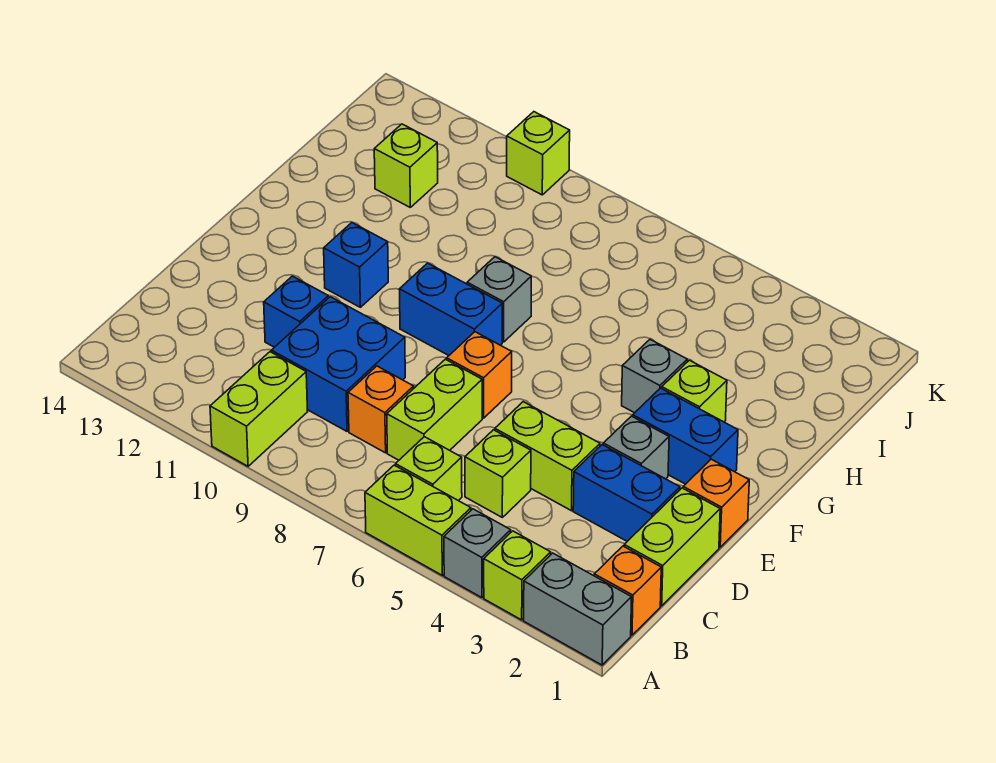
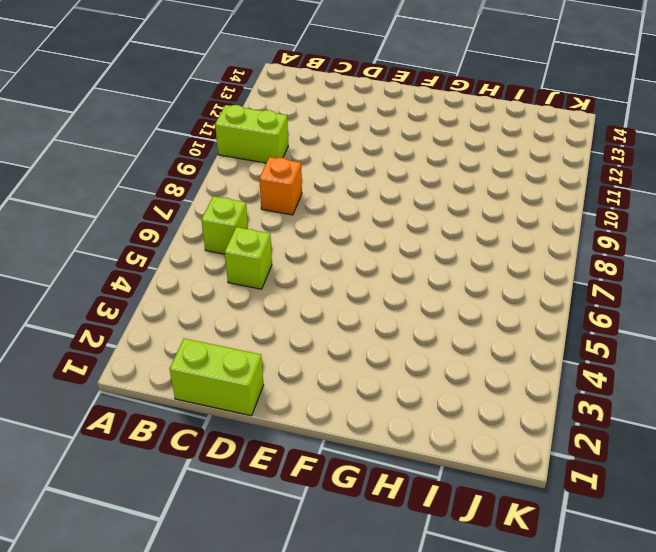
none -> grey 1x2 brick [524,553,632,665]
none -> lime 1x1 brick [484,531,551,620]
none -> grey 1x1 brick [444,509,511,598]

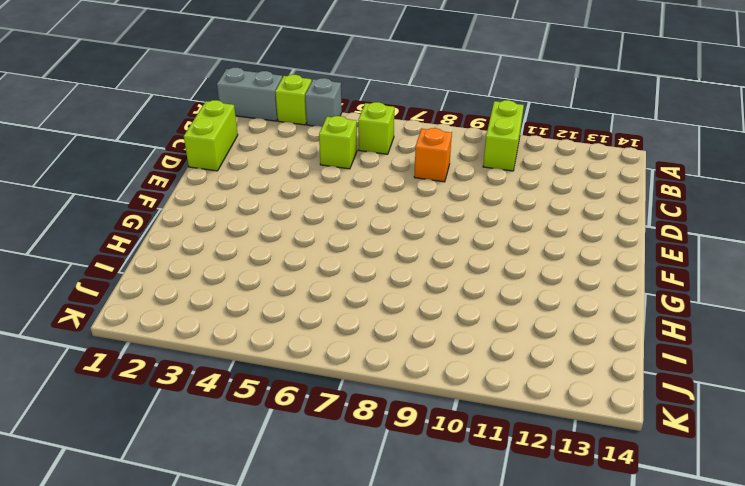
none -> lime 1x2 brick [365,465,471,575]
none -> orange 1x1 brick [594,546,661,635]
none -> lime 1x2 brick [387,359,482,460]

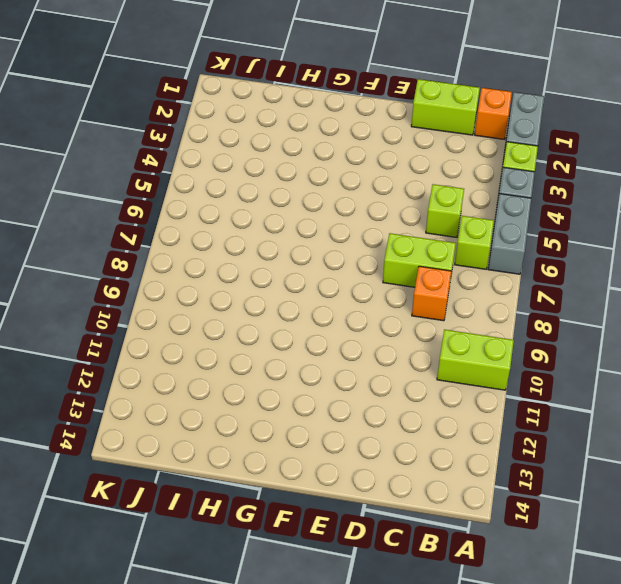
grey 1x2 brick [488,194,531,274] -> lime 1x2 brick [365,465,471,575]
none -> blue 2x2 brick [271,297,405,431]
none -> blue 1x2 brick [573,445,680,541]
none -> lime 1x2 brick [495,402,600,511]

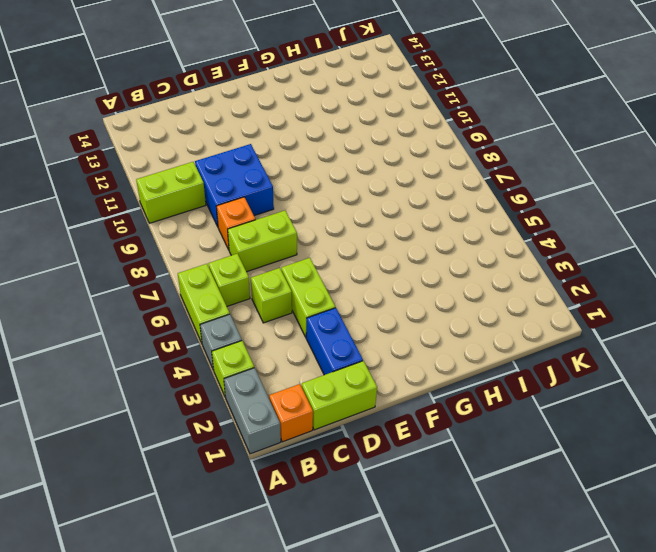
none -> blue 1x1 brick [264,276,328,347]
none -> orange 1x1 brick [683,459,749,547]
none -> grey 1x1 brick [603,416,669,479]

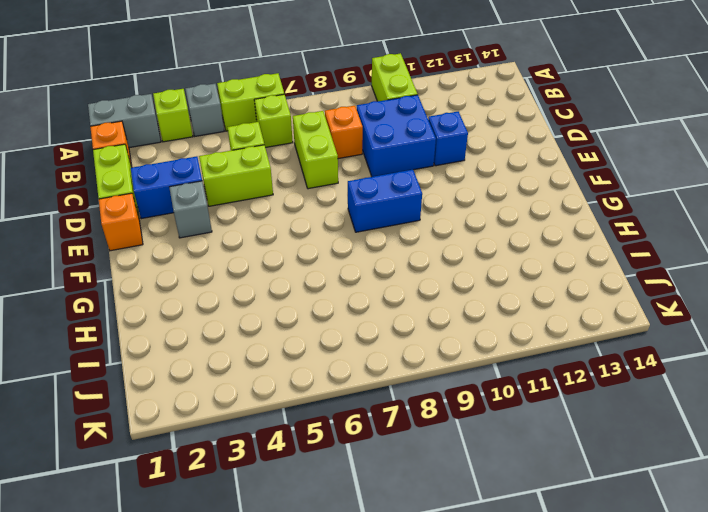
none -> orange 1x1 brick [447,332,512,418]
none -> blue 1x2 brick [633,388,738,484]
none -> blue 1x1 brick [324,223,388,307]

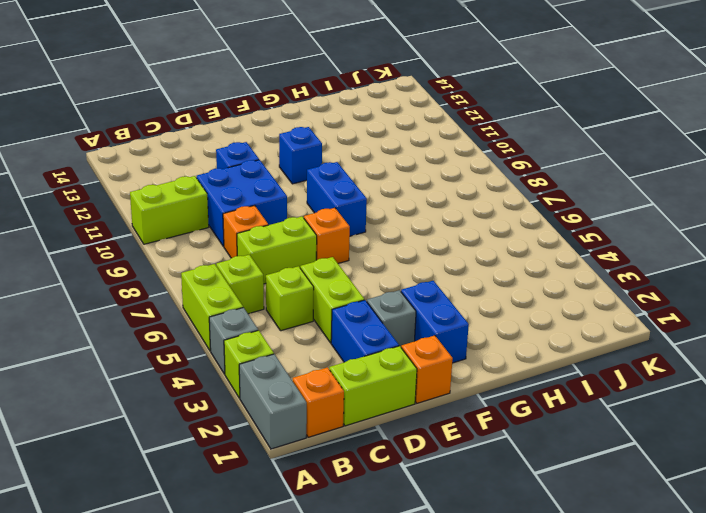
none -> lime 1x1 brick [662,360,727,422]
none -> grey 1x1 brick [622,339,687,413]
none -> grey 1x1 brick [467,257,531,342]

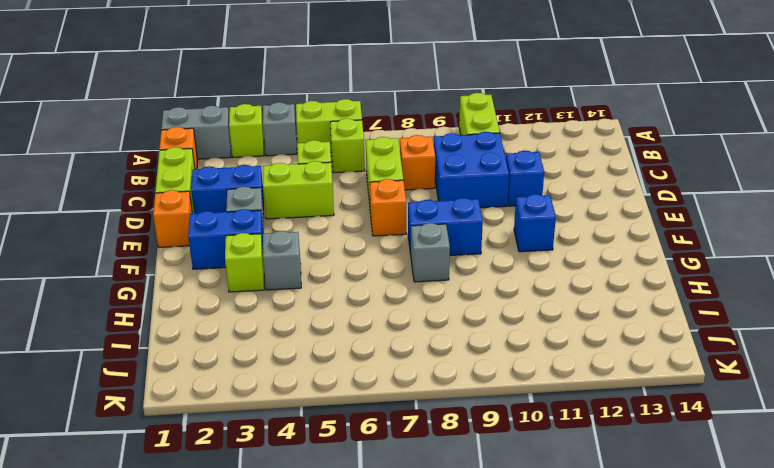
none -> lime 1x1 brick [374,124,438,207]
none -> lime 1x1 brick [507,112,570,195]

